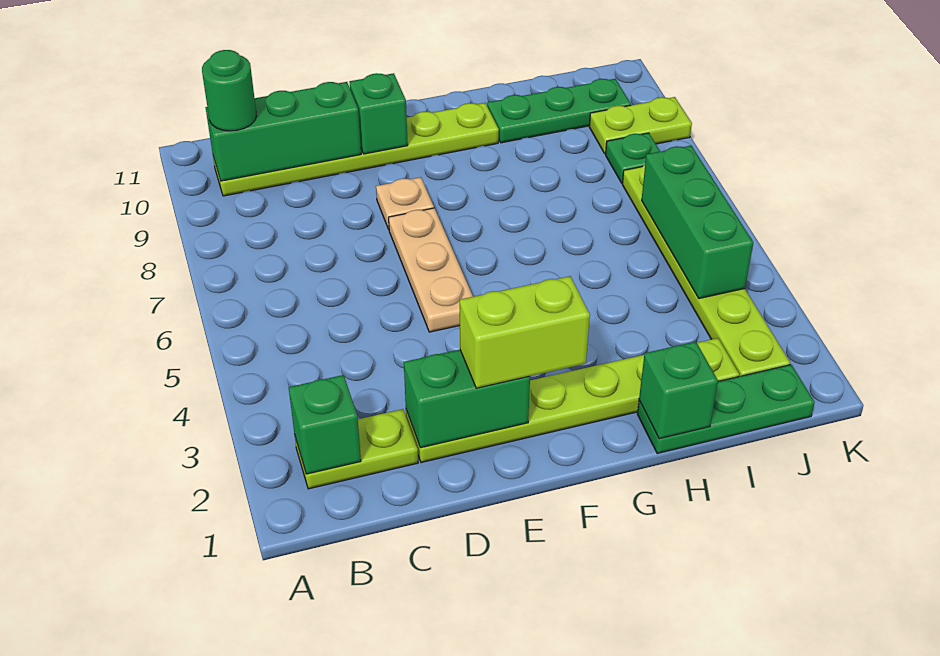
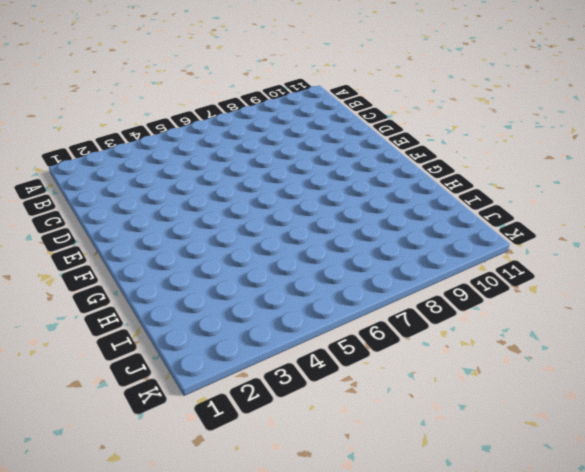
none -> lime 1x2 plate [295,409,418,489]
none -> lime 1x6 plate [213,103,499,196]
none -> lime 1x6 plate [406,338,739,463]

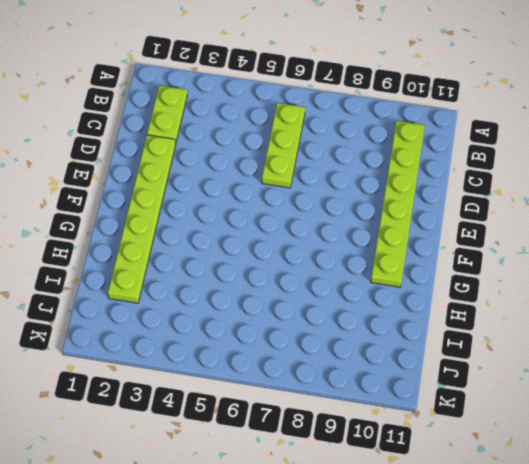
lime 1x3 plate [262,103,305,188] -> none
none -> tan 1x3 plate [389,208,473,332]
none -> tan 1x1 plate [376,177,434,229]
none -> green 1x3 plate [637,365,815,454]

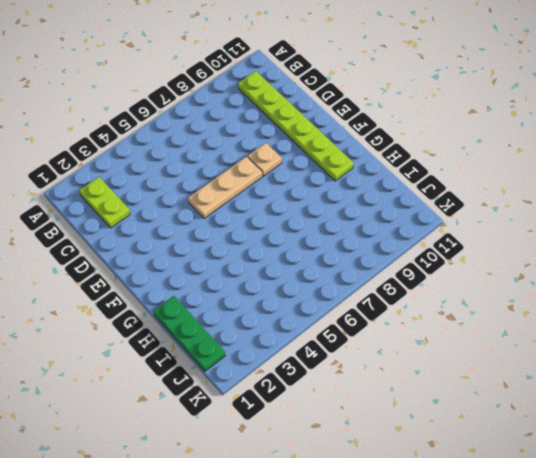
none -> lime 1x6 plate [406,338,739,463]
none -> green 1x3 plate [487,79,631,143]
none -> lime 1x6 plate [622,165,790,377]

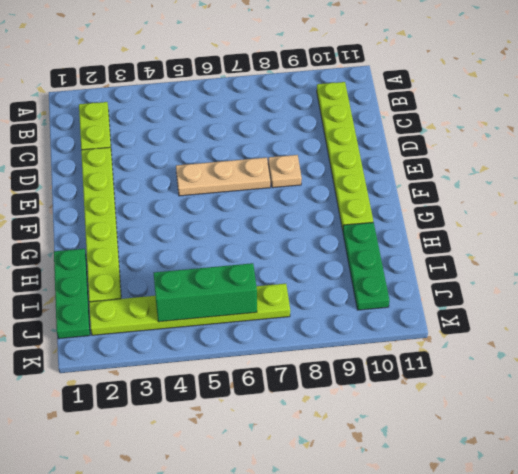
none -> green 1x1 plate [606,133,660,183]
none -> lime 1x2 plate [589,97,692,154]
none -> green 1x1 brick [289,375,361,474]

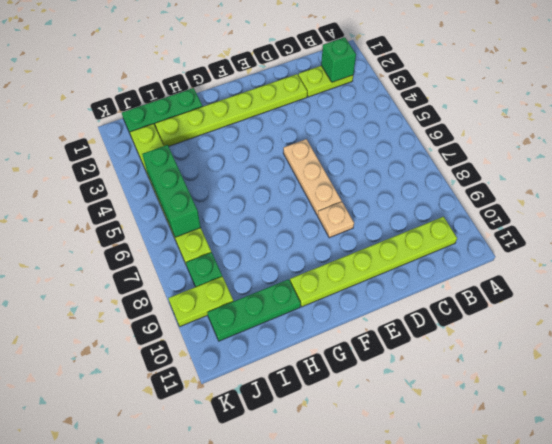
none -> green 1x3 brick [205,82,361,181]
none -> green 1x2 brick [404,350,530,448]
none -> green 1x1 brick [349,73,408,154]

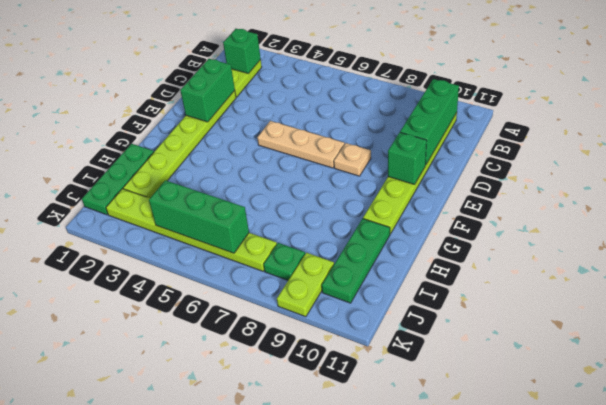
none -> green 1x1 brick [639,342,718,439]
none -> green 1x1 round brick [202,50,257,131]
none -> lime 1x2 brick [460,276,590,388]

